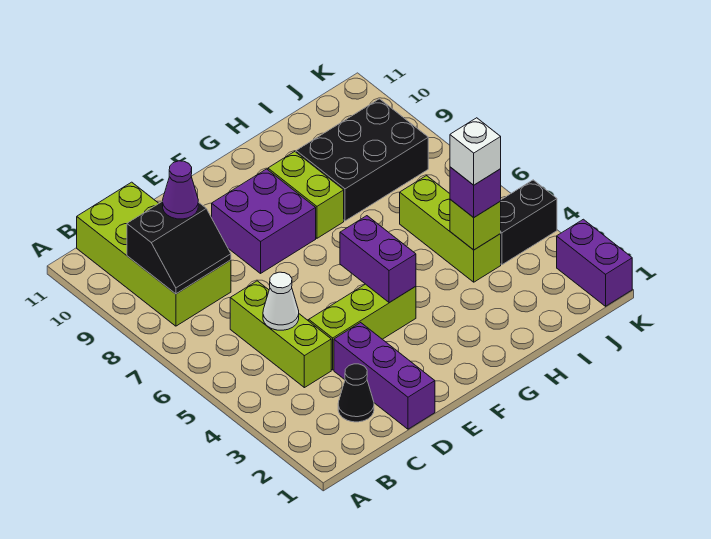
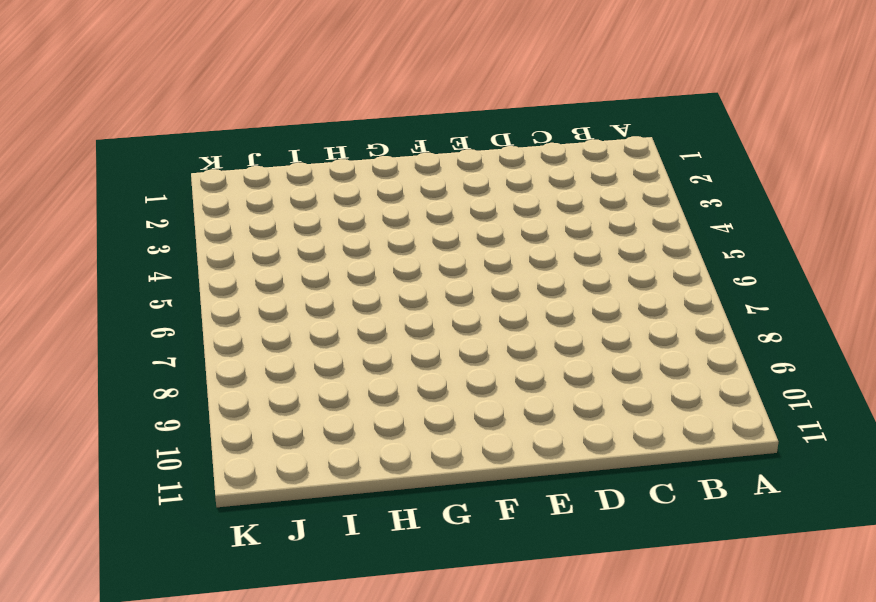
none -> lime 2x4 brick [77,182,231,326]
none -> black 1x1 cone [338,364,374,422]
none -> lime 1x3 brick [230,281,331,388]

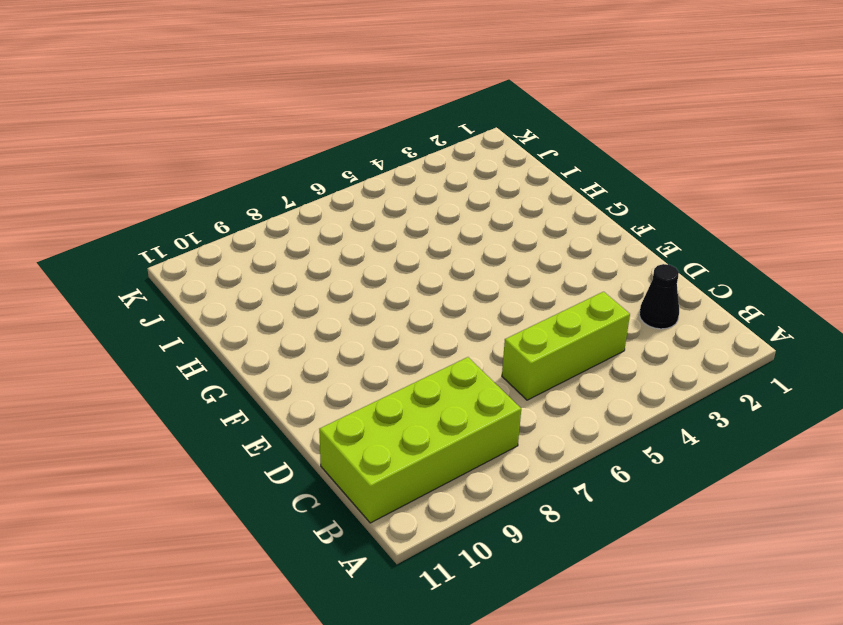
none -> purple 1x3 brick [334,323,435,429]
none -> lime 1x3 brick [309,284,416,370]
none -> purple 2x2 brick [212,169,316,273]

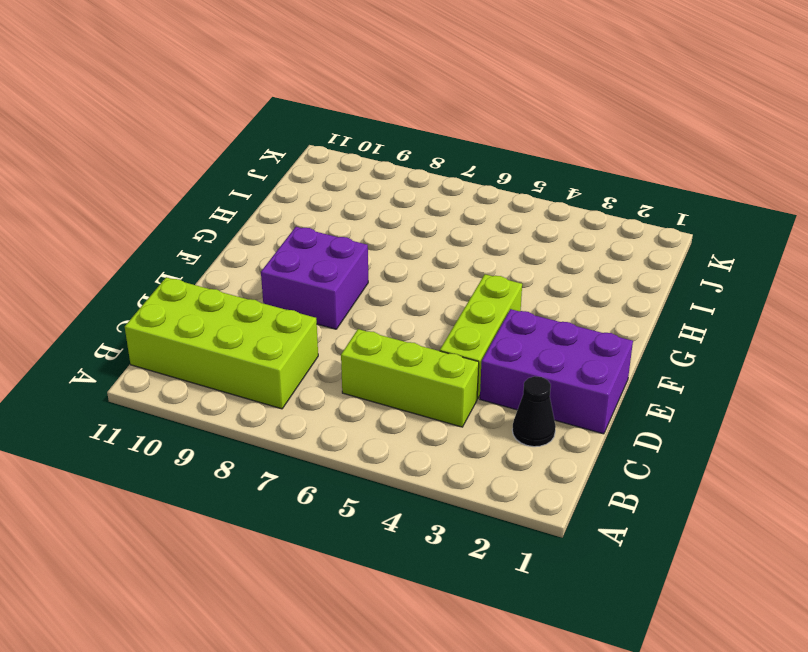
purple 2x3 brick [480,309,633,434] -> purple 1x3 brick [334,323,435,429]
none -> lime 1x2 brick [268,152,344,238]
none -> black 2x3 brick [296,99,428,221]
none -> lime 1x3 brick [400,176,501,282]

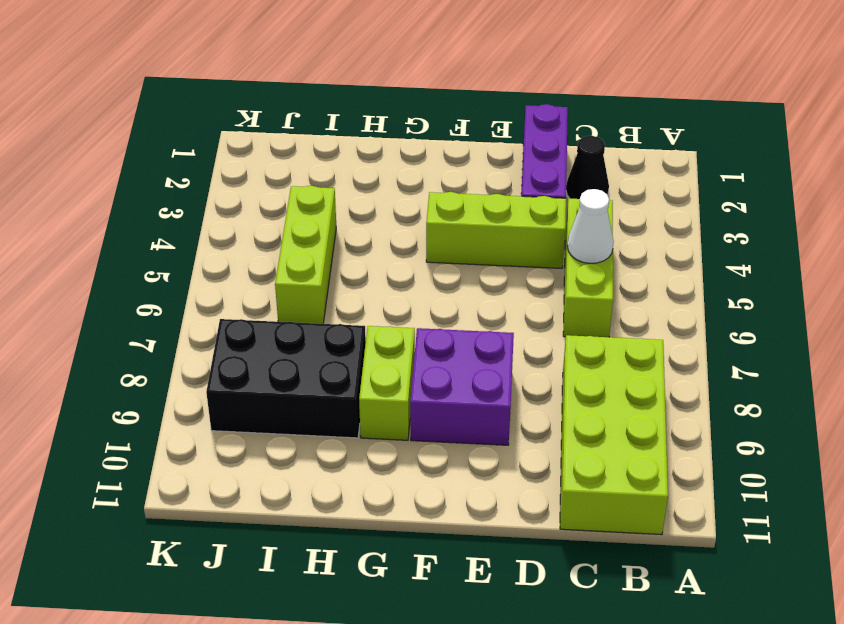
none -> black 1x2 brick [500,180,557,265]
none -> purple 1x2 brick [557,219,632,306]
none -> black 2x2 slope [127,201,231,294]

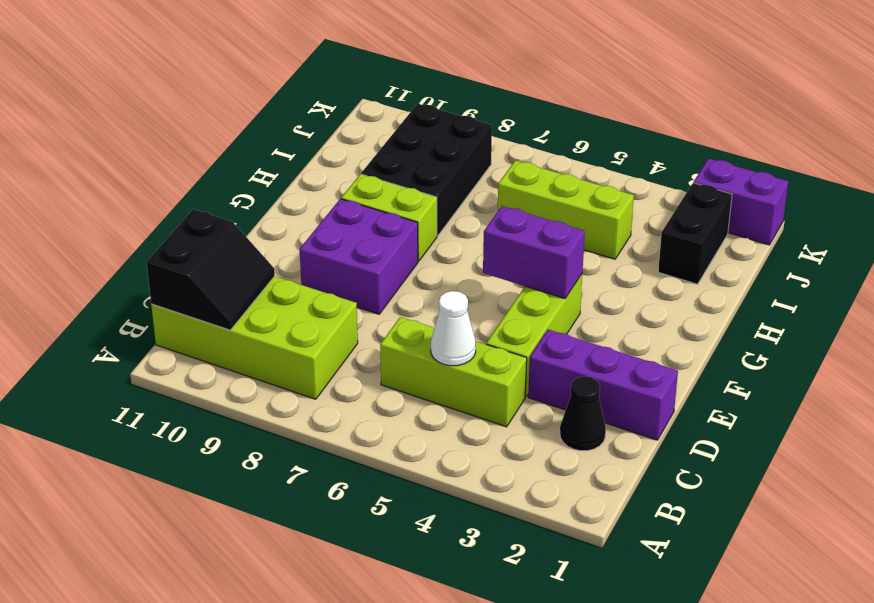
black 2x2 slope [147,209,275,330] -> black 2x2 slope moved to [127,201,231,294]
black 1x2 brick [658,183,732,284] -> black 1x2 brick moved to [500,180,557,265]
none -> lime 1x1 brick [450,199,501,250]
none -> purple 1x1 cone [163,161,198,219]
none -> purple 1x1 brick [450,167,501,217]

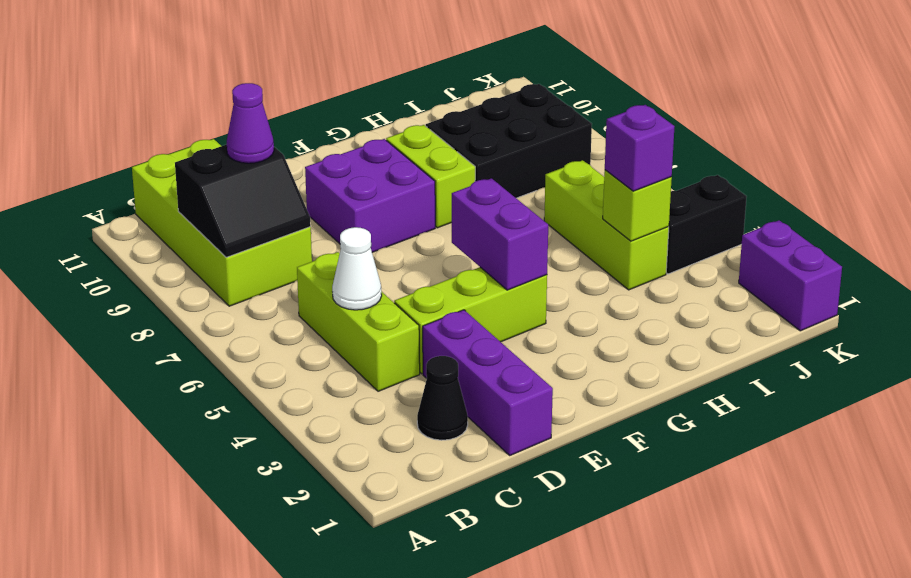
none -> white 1x1 brick [450,118,501,185]

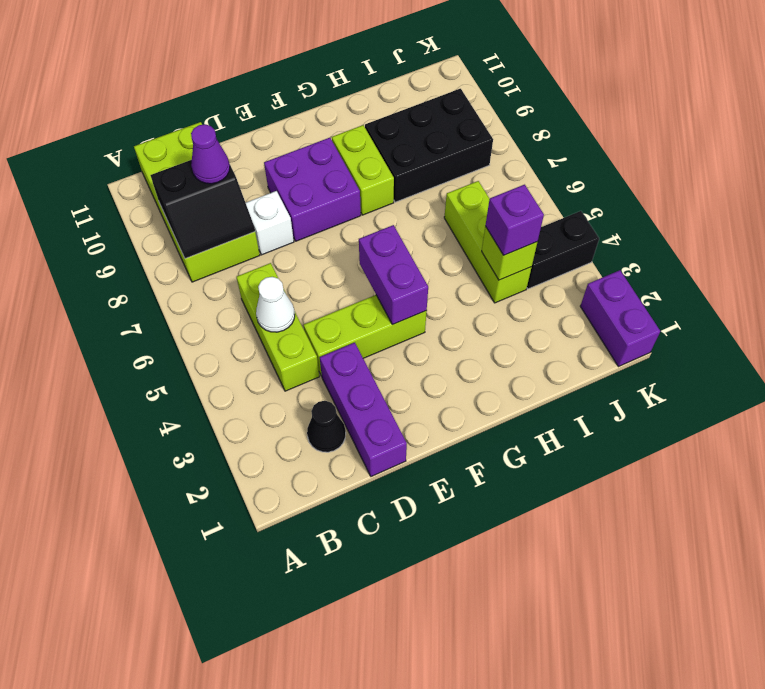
white 1x1 brick [246,191,294,255] -> white 1x1 brick moved to [450,118,501,185]

